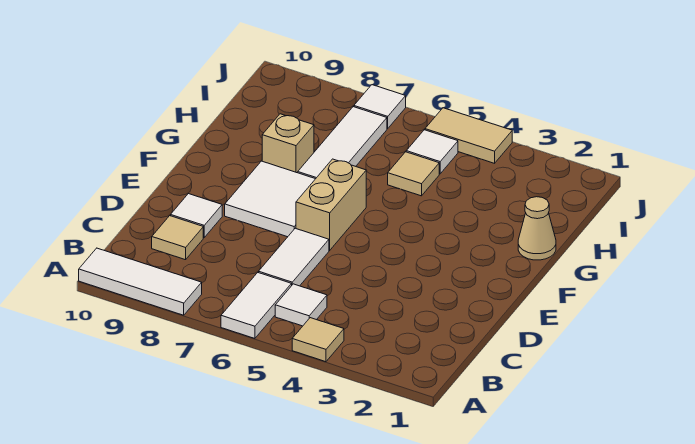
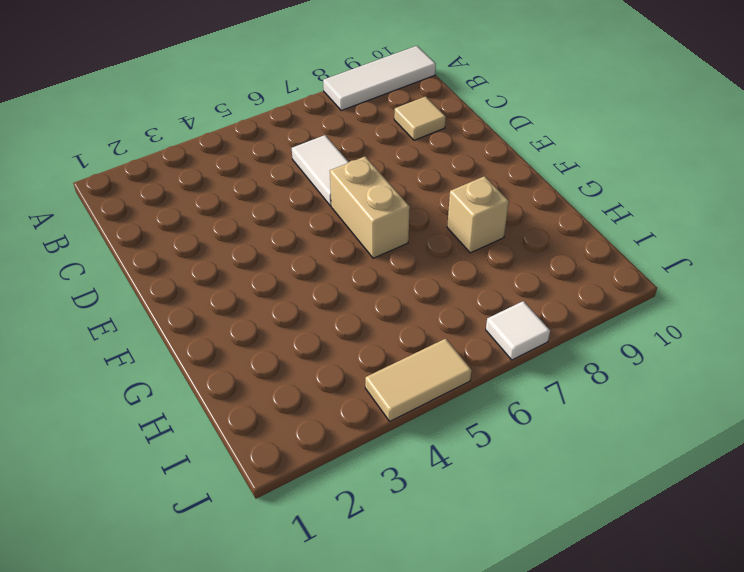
none -> tan 1x1 tile [292,318,344,362]
none -> white 1x2 tile [221,273,292,338]
none -> white 1x1 tile [275,284,327,326]

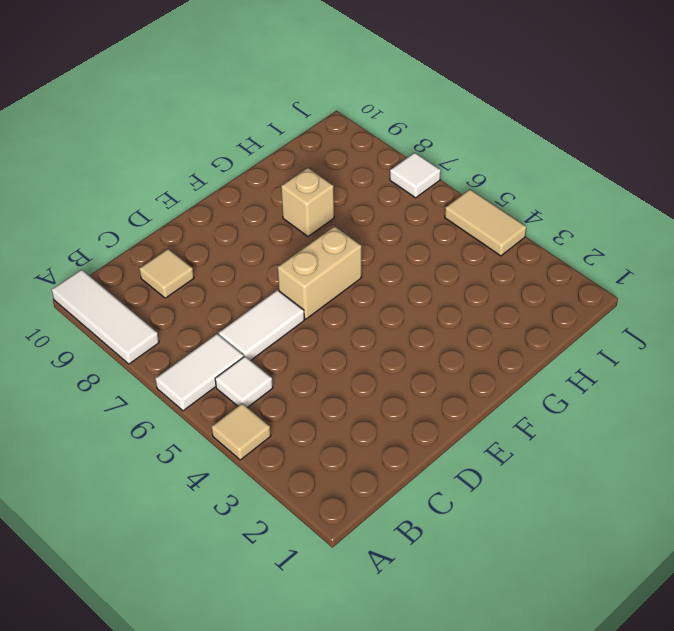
none -> white 1x1 tile [171,194,222,237]
none -> white 2x2 tile [225,161,315,237]
none -> tan 1x1 cone [518,197,556,260]

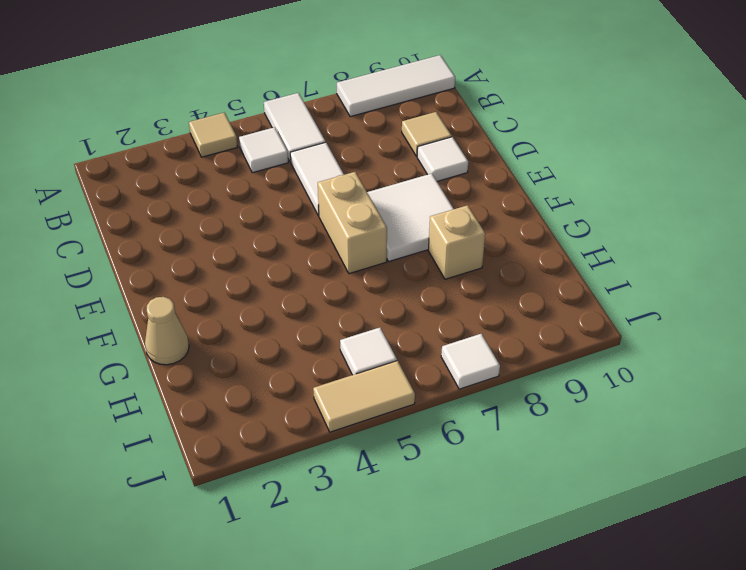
none -> white 1x3 tile [298,107,387,179]
none -> tan 1x1 tile [388,152,439,196]

